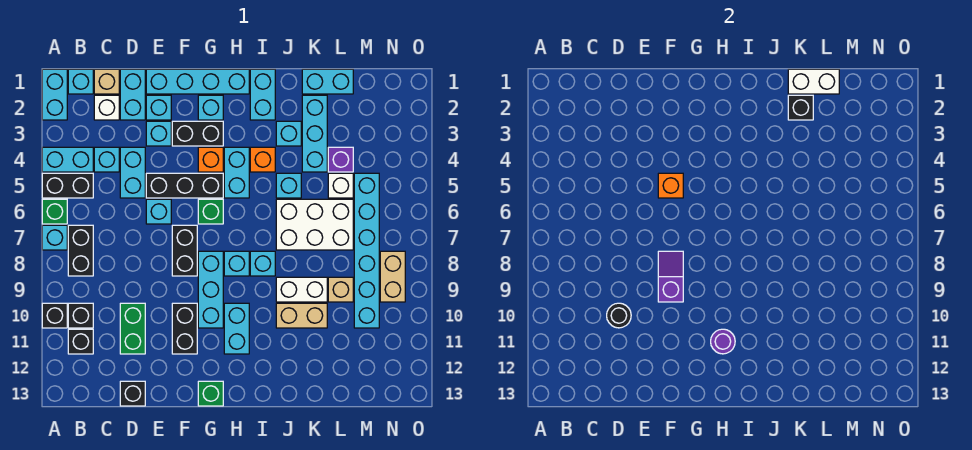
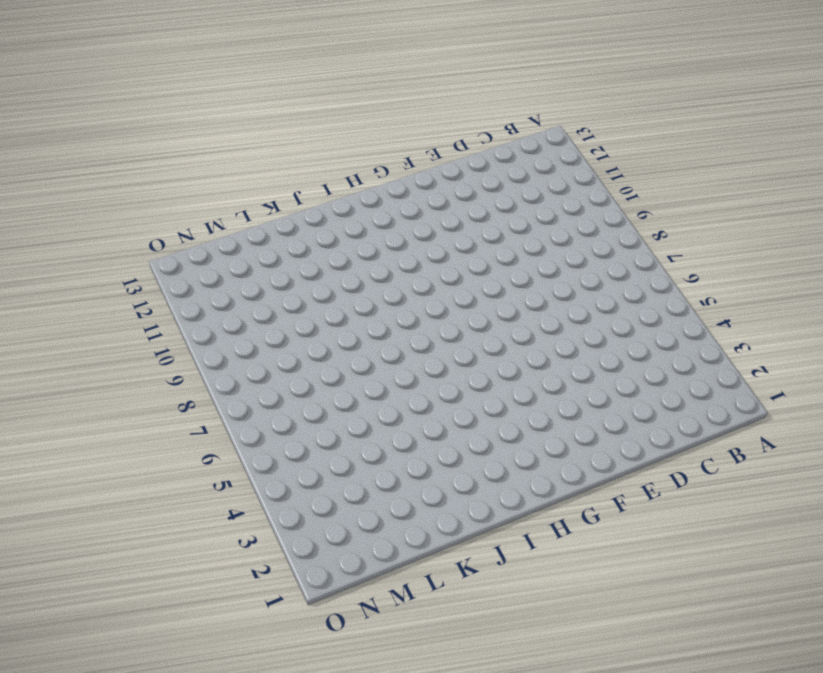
none -> cyan 1x2 brick [42,69,67,120]
none -> cyan 1x2 brick [42,147,93,172]
none -> black 1x2 brick [42,173,93,198]
none -> green 1x1 brick [42,199,67,224]

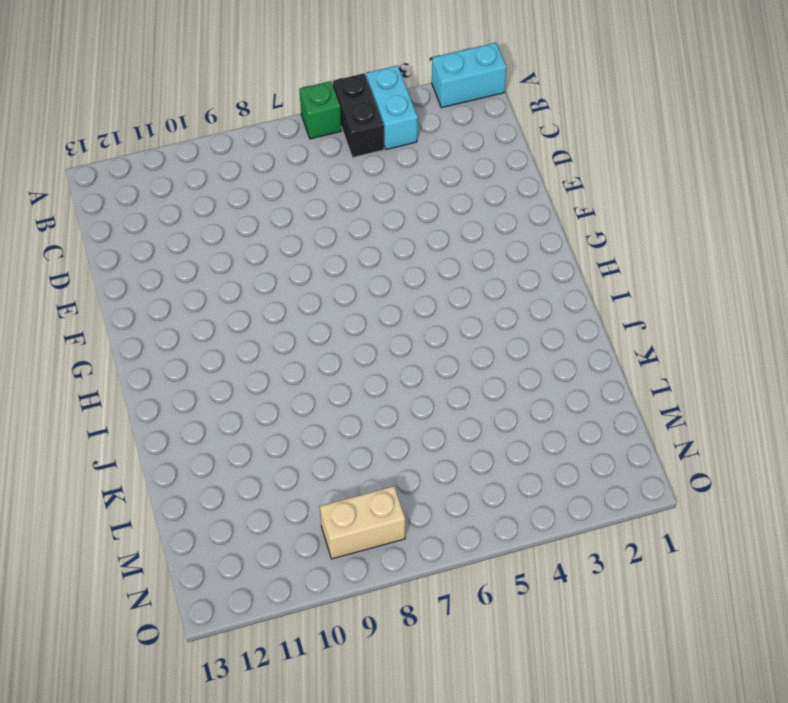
none -> cyan 1x1 brick [42,225,67,250]
none -> black 1x1 brick [42,303,67,328]
none -> cyan 1x1 brick [68,69,93,94]
none -> black 1x2 brick [68,225,93,276]

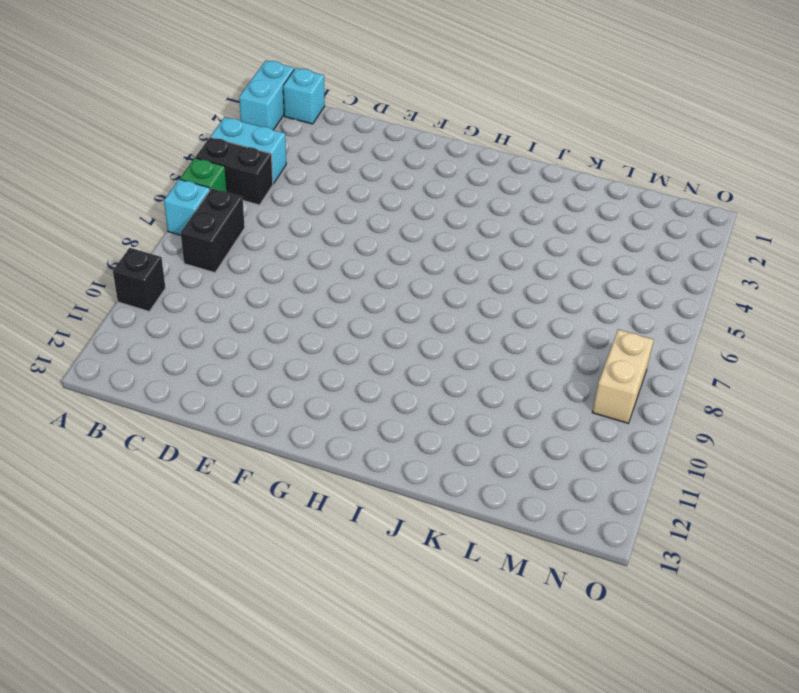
none -> black 1x1 brick [68,303,93,328]
none -> black 1x1 brick [68,329,93,354]
none -> tan 1x1 brick [94,69,119,94]
none -> white 1x1 brick [94,95,119,120]

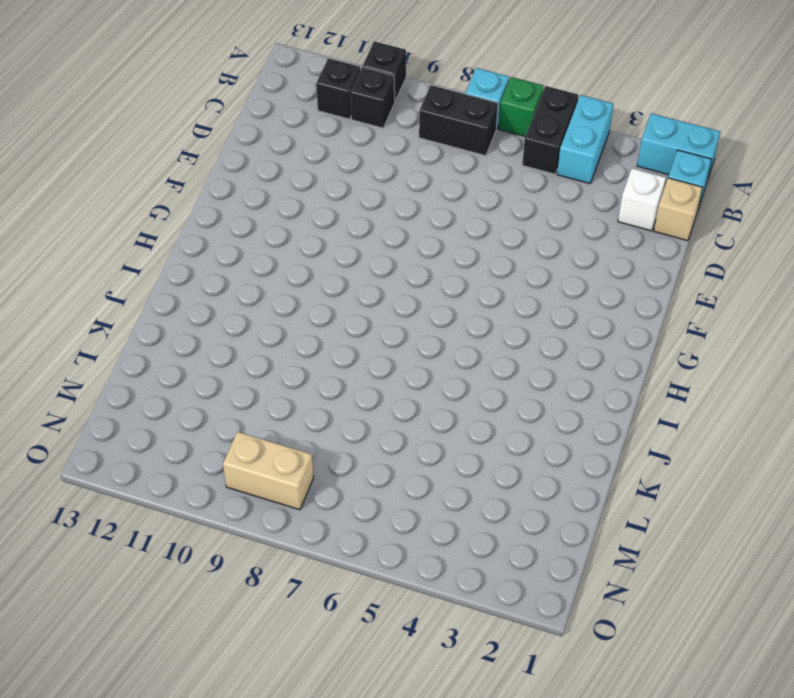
none -> cyan 1x1 brick [94,147,119,172]
none -> cyan 1x2 brick [120,69,145,120]
none -> cyan 1x2 brick [120,147,145,198]
none -> green 1x2 brick [120,303,145,354]

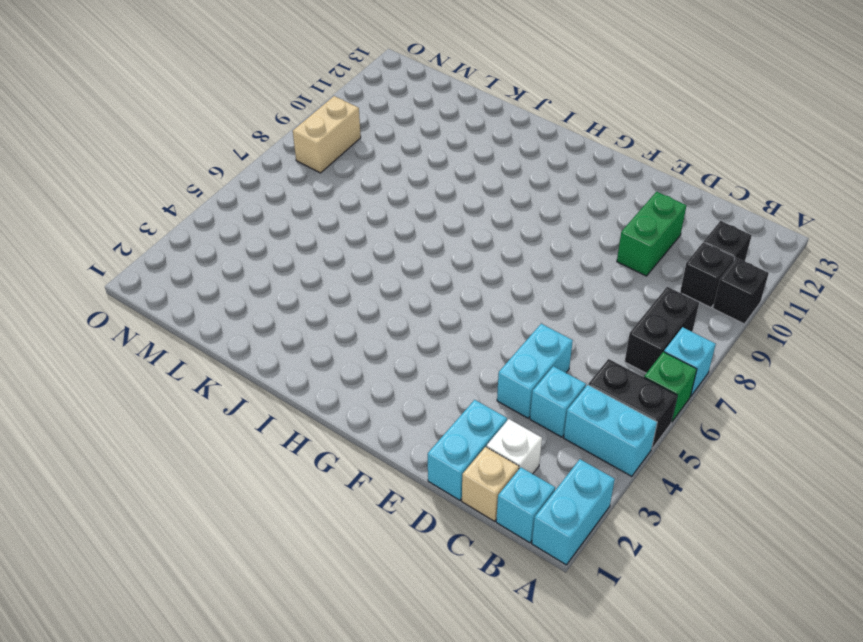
none -> black 1x1 brick [120,381,145,406]
none -> cyan 1x4 brick [146,69,249,94]
none -> cyan 1x1 brick [146,95,171,120]
none -> cyan 1x1 brick [146,121,171,146]

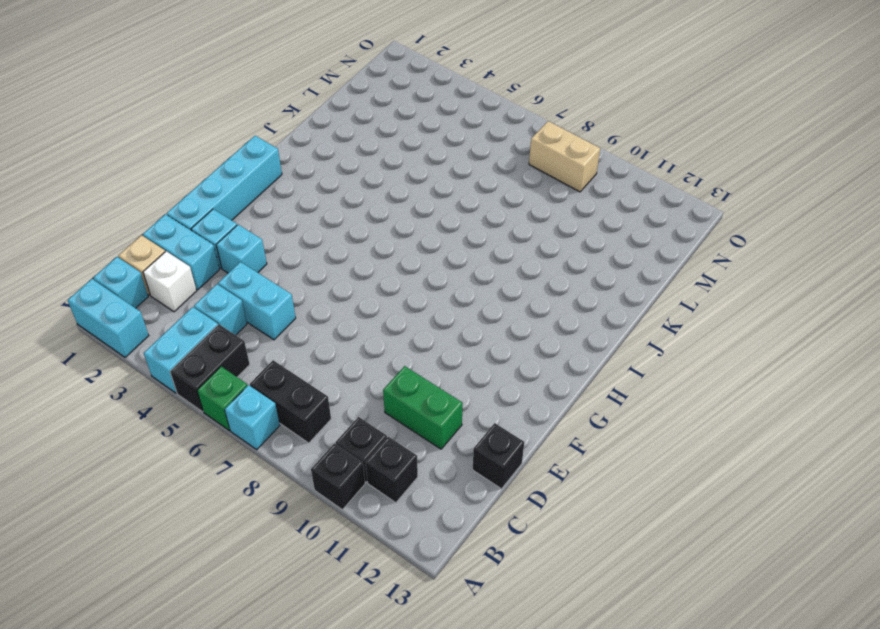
none -> black 1x3 brick [146,173,223,198]
none -> cyan 1x1 brick [146,199,171,224]
none -> black 1x2 brick [172,121,223,146]
none -> black 1x2 brick [172,225,197,276]

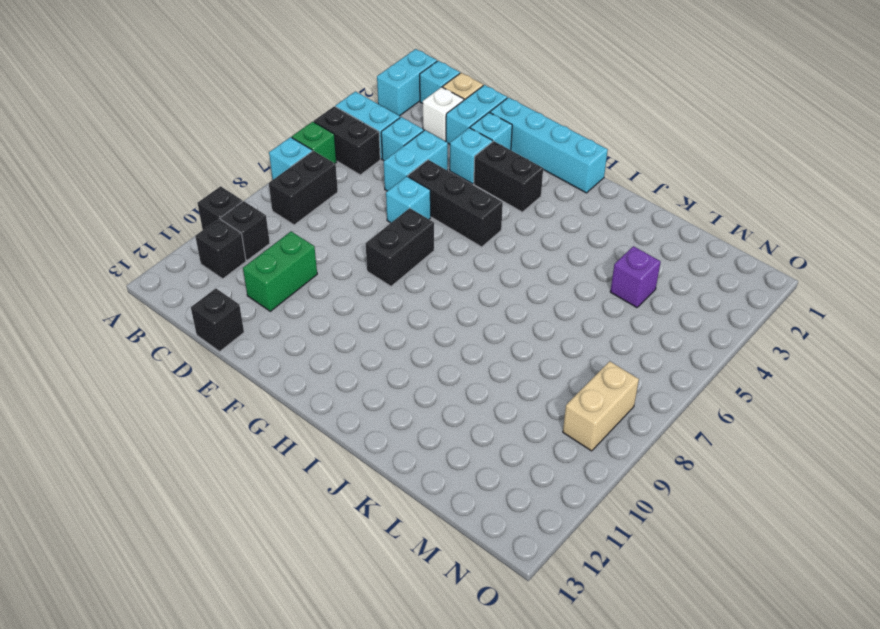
none -> black 1x2 brick [172,303,197,354]
none -> cyan 1x1 brick [198,95,223,120]
none -> orange 1x1 brick [198,147,223,172]
none -> green 1x1 brick [198,199,223,224]

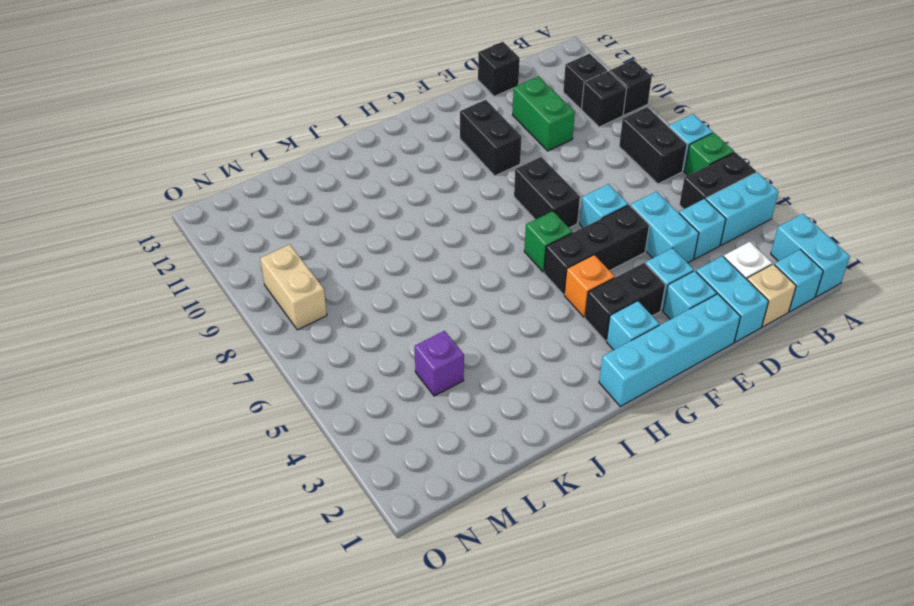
none -> cyan 1x3 brick [198,251,223,328]
none -> green 1x1 brick [198,381,223,406]
none -> cyan 1x2 brick [224,147,249,198]
none -> cyan 1x1 brick [224,251,249,276]

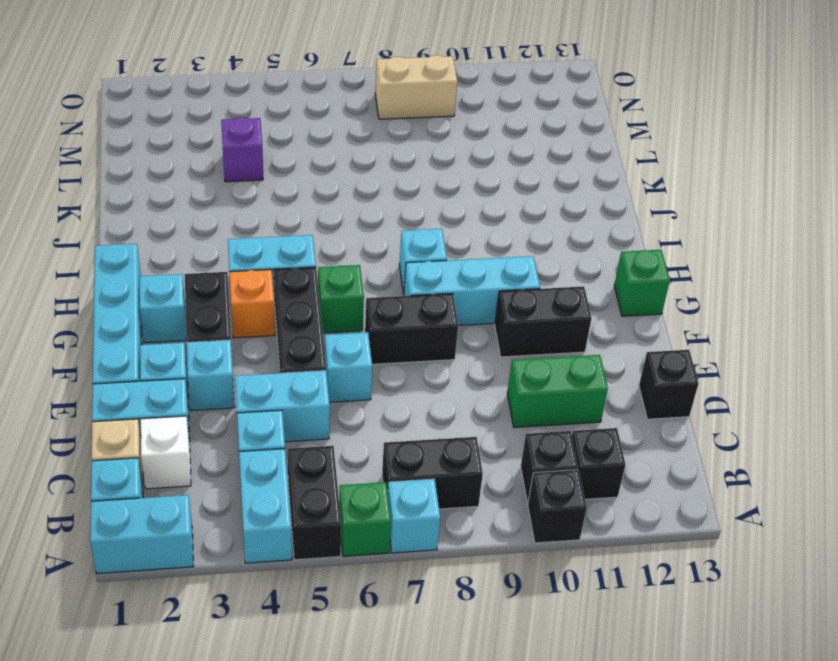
none -> cyan 1x2 brick [224,303,249,354]
none -> cyan 1x2 brick [250,69,275,120]
none -> orange 1x1 brick [250,147,275,172]
none -> cyan 1x1 brick [250,251,275,276]

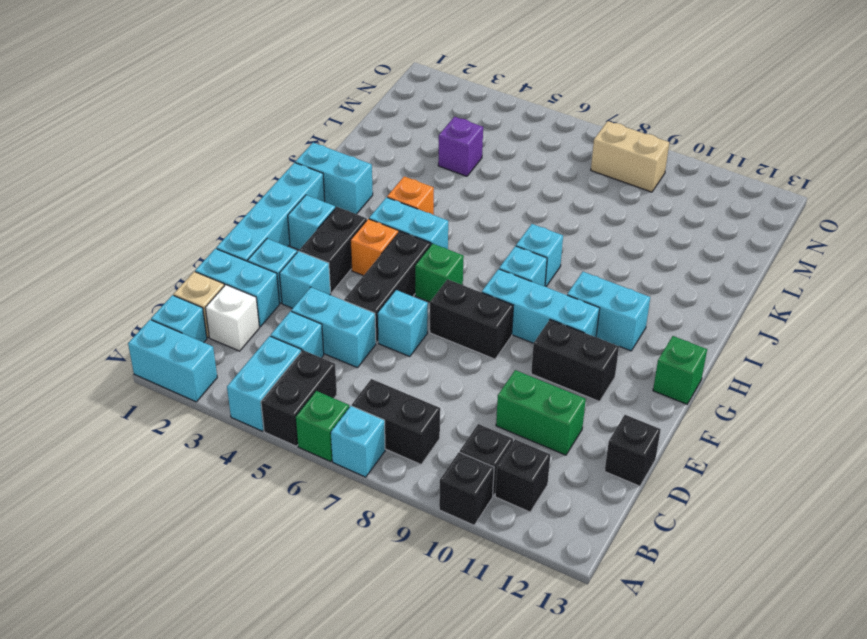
none -> cyan 1x1 brick [276,121,301,146]
none -> cyan 1x1 brick [276,173,301,198]
none -> white 2x3 brick [276,199,353,250]
none -> white 1x2 brick [276,277,327,302]

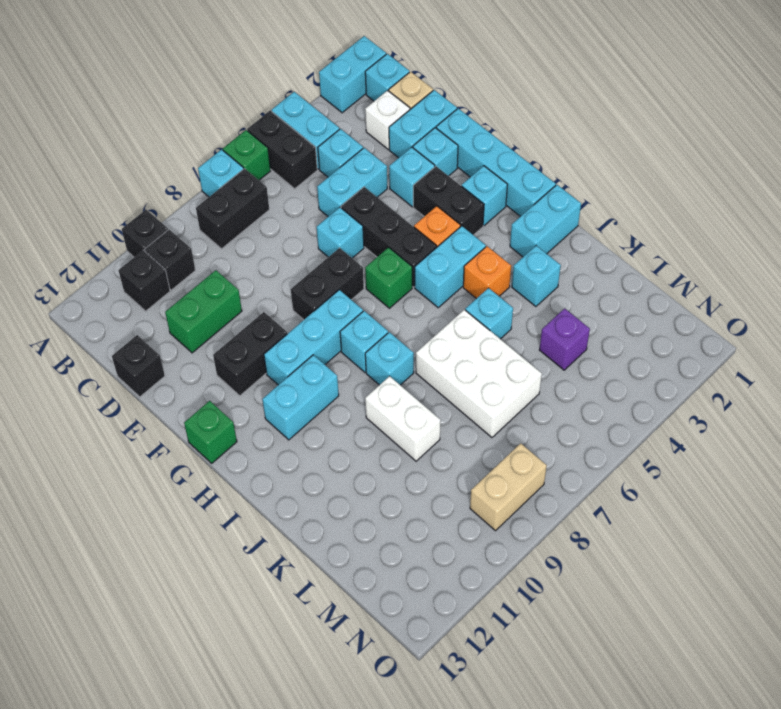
none -> tan 1x2 brick [276,303,327,328]
none -> cyan 1x2 brick [302,69,353,94]
none -> cyan 1x3 brick [302,95,327,172]
none -> white 1x1 brick [328,173,353,198]

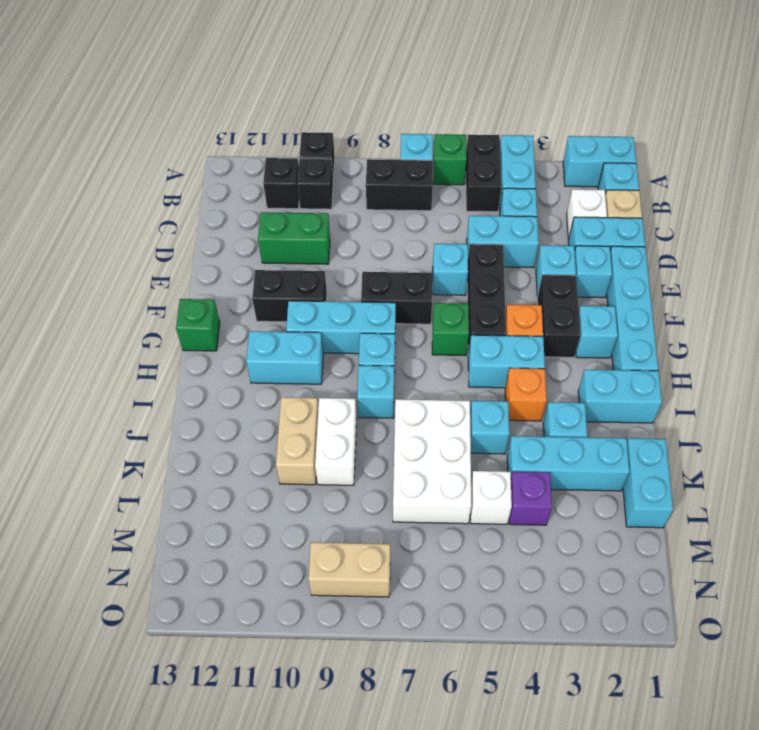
none -> black 1x1 brick [120,381,145,406]
none -> tan 1x1 brick [328,277,353,302]
none -> cyan 1x6 brick [354,173,379,328]
none -> black 1x1 round brick [607,303,631,328]

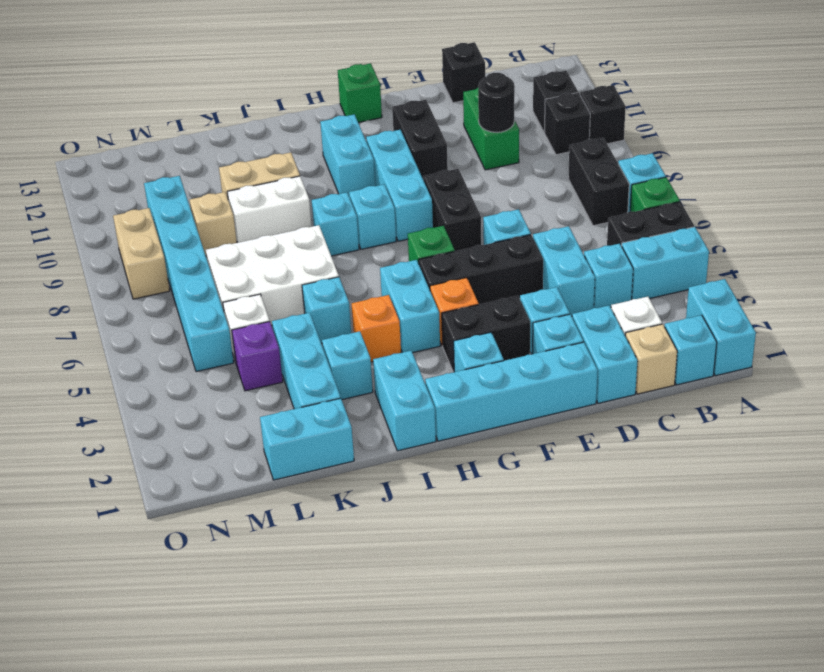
none -> orange 1x1 brick [658,173,683,198]
none -> purple 1x2 slope [658,251,683,302]
none -> purple 1x1 round brick [711,329,735,354]
none -> white 1x2 brick [788,69,839,94]

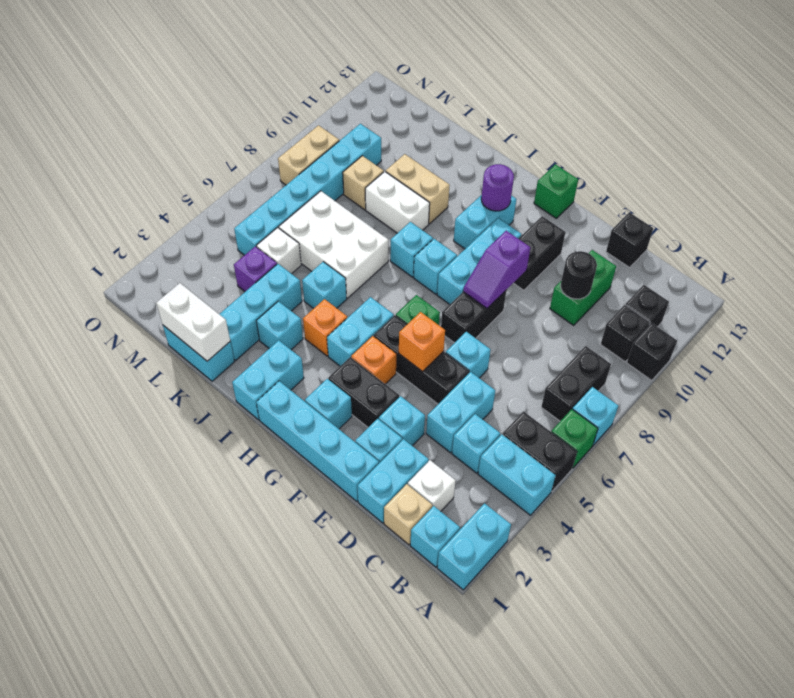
none -> black 1x1 brick [788,95,813,120]

